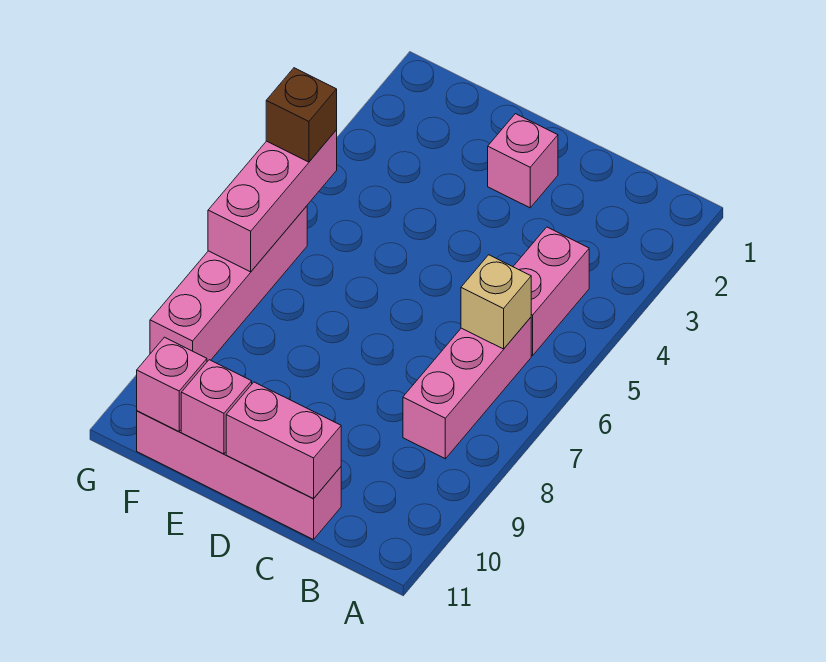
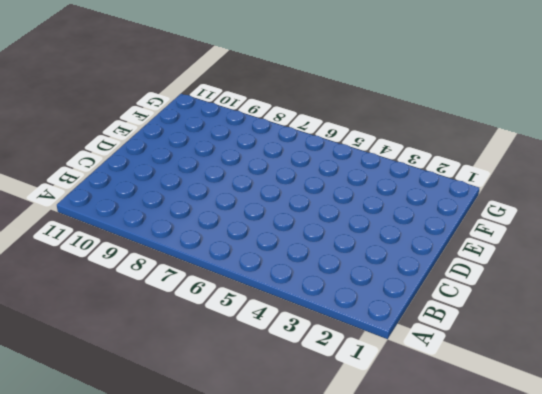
none -> pink 1x2 brick [513,227,589,356]
none -> pink 1x3 brick [403,317,531,459]

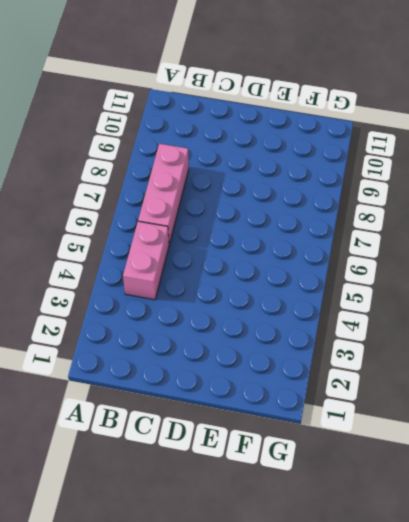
none -> pink 1x4 brick [137,411,341,540]
none -> pink 1x1 brick [488,114,558,208]

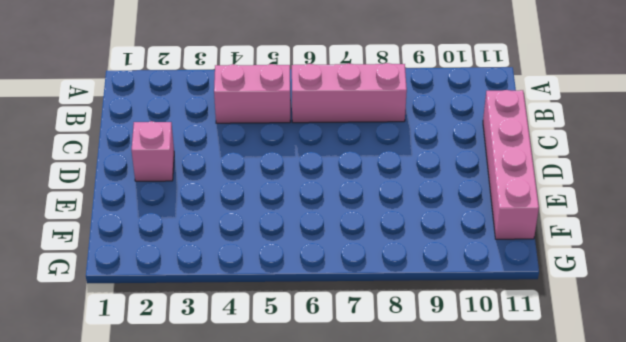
none -> pink 1x4 brick [150,206,307,361]
none -> tan 1x1 brick [461,255,531,349]

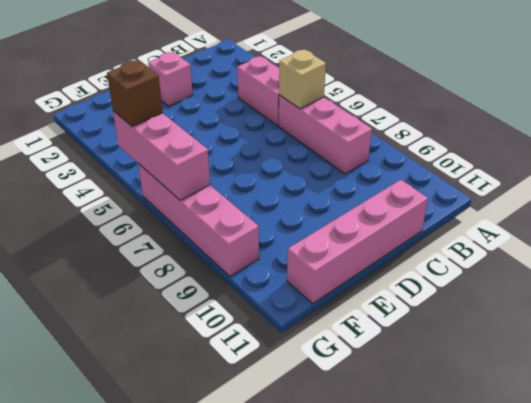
none -> pink 1x2 brick [226,382,341,499]
none -> pink 1x1 brick [181,360,252,454]

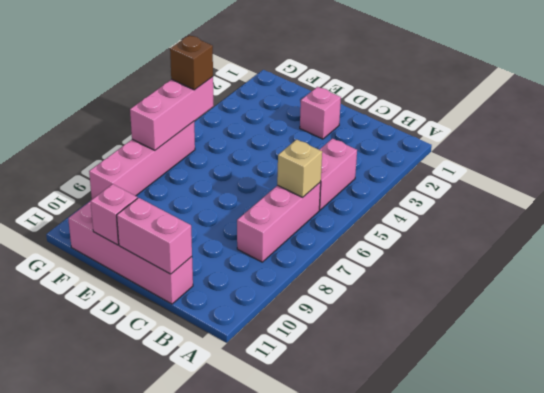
none -> pink 1x1 brick [137,337,207,431]

